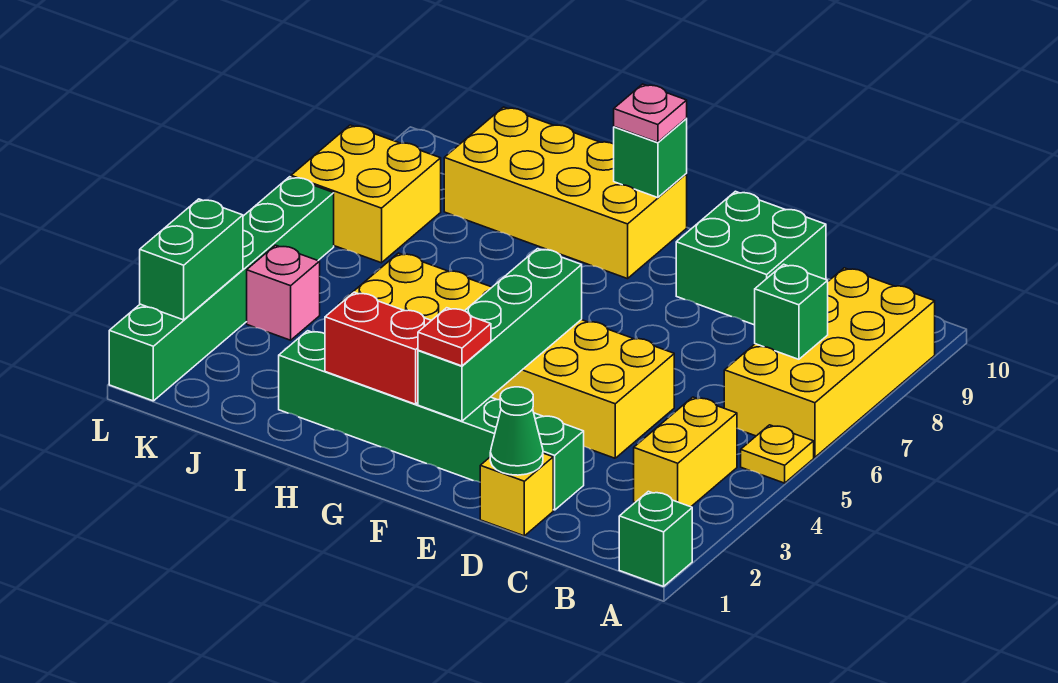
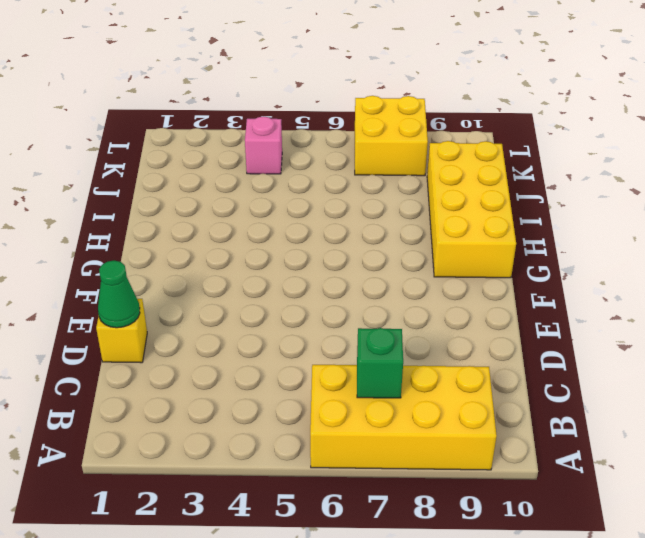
none -> green 1x1 brick [619,491,692,587]
none -> yellow 1x1 plate [741,425,814,483]
none -> yellow 1x2 brick [634,397,737,507]

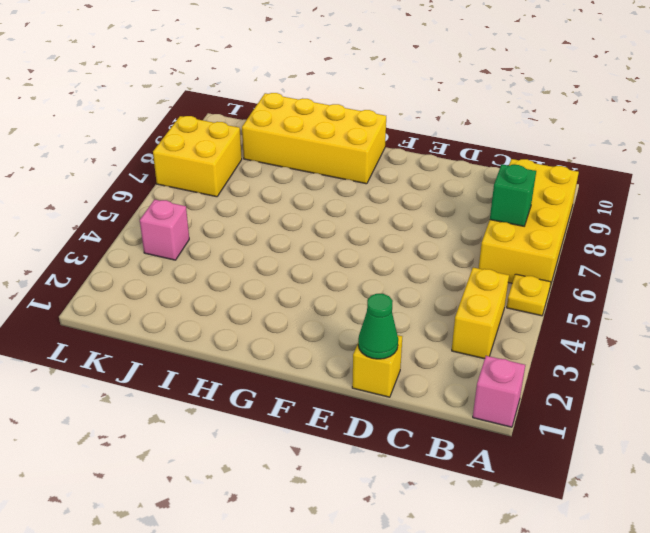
pink 1x1 brick [473,356,525,427] -> green 1x1 brick [619,491,692,587]
none -> green 1x6 brick [279,331,584,510]
none -> yellow 2x6 brick [339,253,674,458]
none -> green 2x2 brick [676,191,826,325]

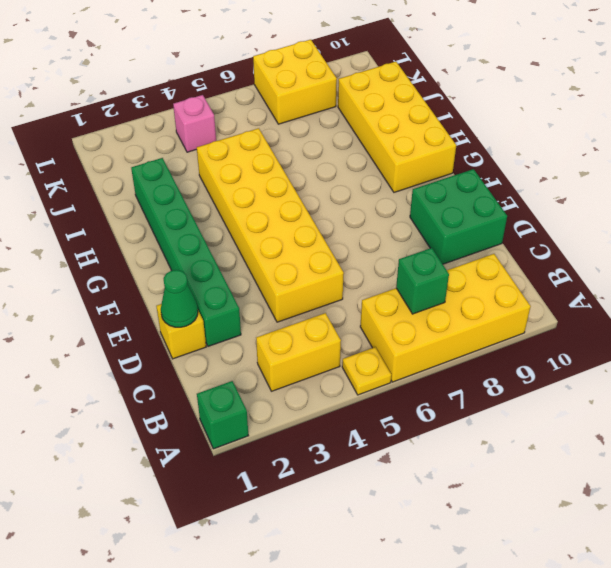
none -> green 1x6 brick [109,177,334,401]
none -> green 1x4 brick [418,249,582,421]
none -> red 1x2 brick [325,292,432,404]

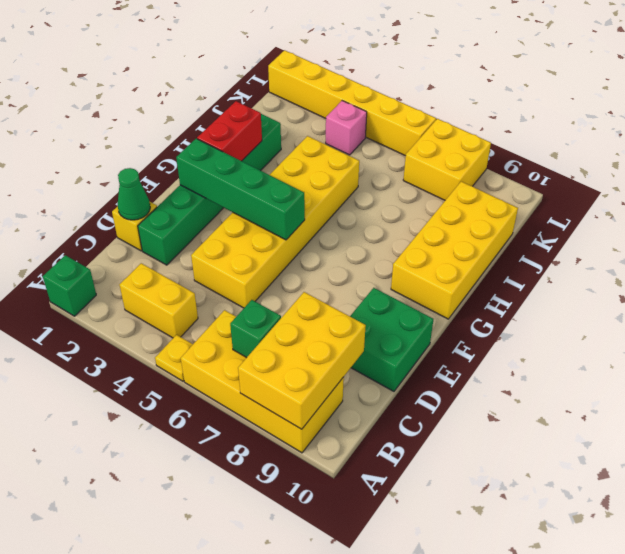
yellow 2x3 brick [238,292,366,429] -> none
yellow 1x6 brick [268,50,436,156] -> green 1x6 brick [109,177,334,401]
none -> green 1x1 brick [614,119,687,198]
none -> green 1x2 brick [140,199,243,320]
none -> red 1x1 plate [418,308,491,366]

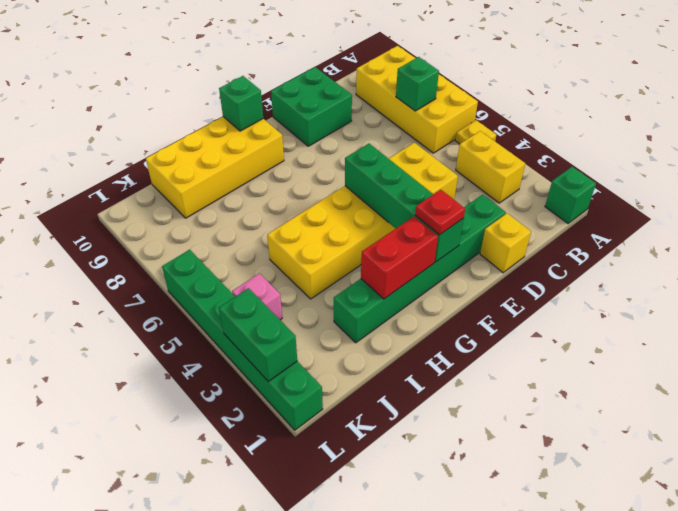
none -> yellow 2x2 brick [291,125,441,263]
none -> green 1x1 cone [490,387,543,475]
none -> pink 1x1 plate [614,84,687,142]

